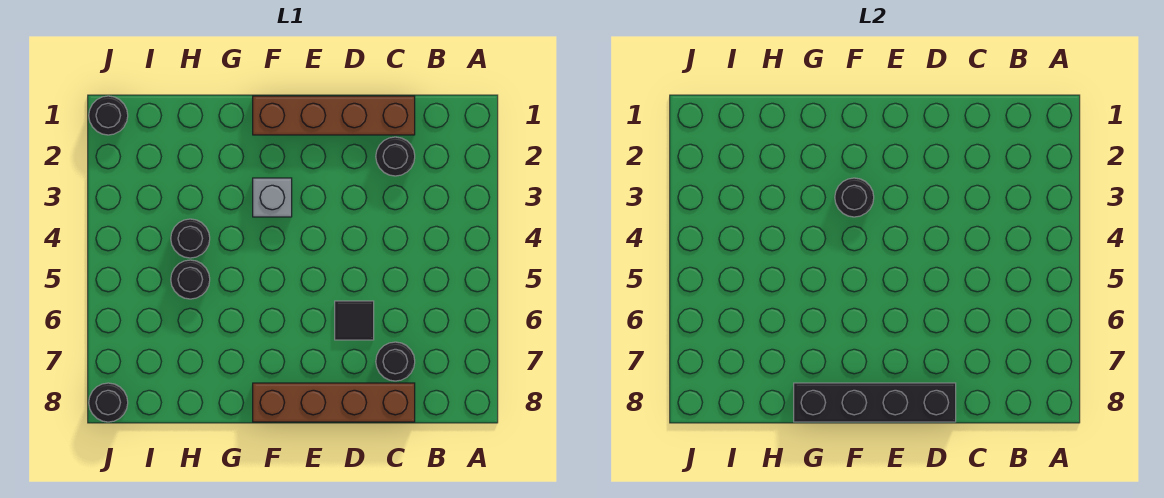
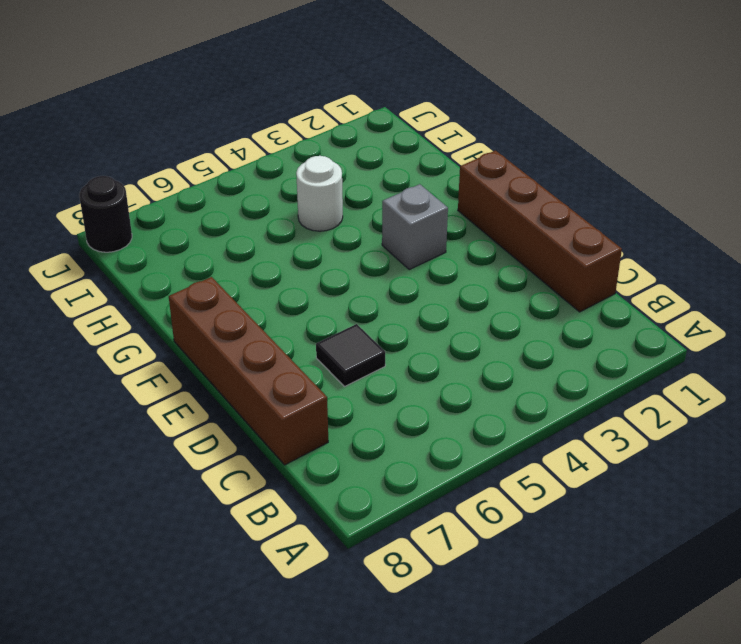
white 1x1 round brick [296,156,343,231] -> black 1x1 round brick [171,219,210,258]
none -> black 1x1 round brick [376,137,415,176]
none -> black 1x1 round brick [376,342,415,381]
none -> black 1x1 round brick [171,260,210,299]

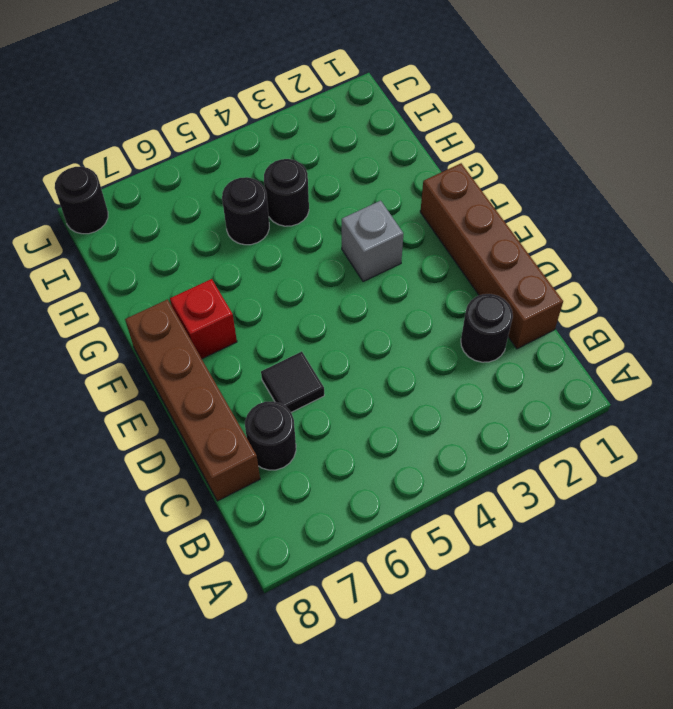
red 1x1 brick [170,279,237,359] -> none
none -> black 1x1 round brick [89,96,128,135]
none -> black 1x4 brick [794,383,956,422]
none -> black 1x1 round brick [835,178,874,217]

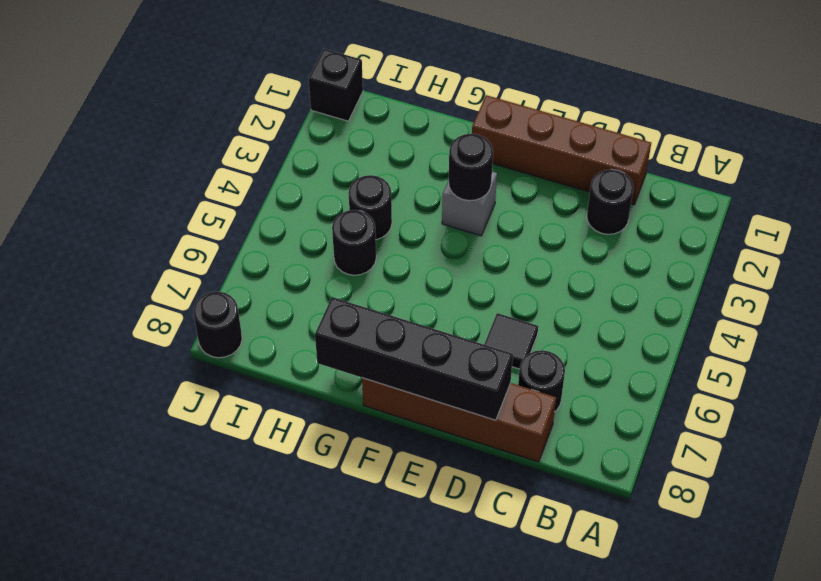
black 1x1 brick [309,49,363,121] -> black 1x1 round brick [89,96,128,135]

